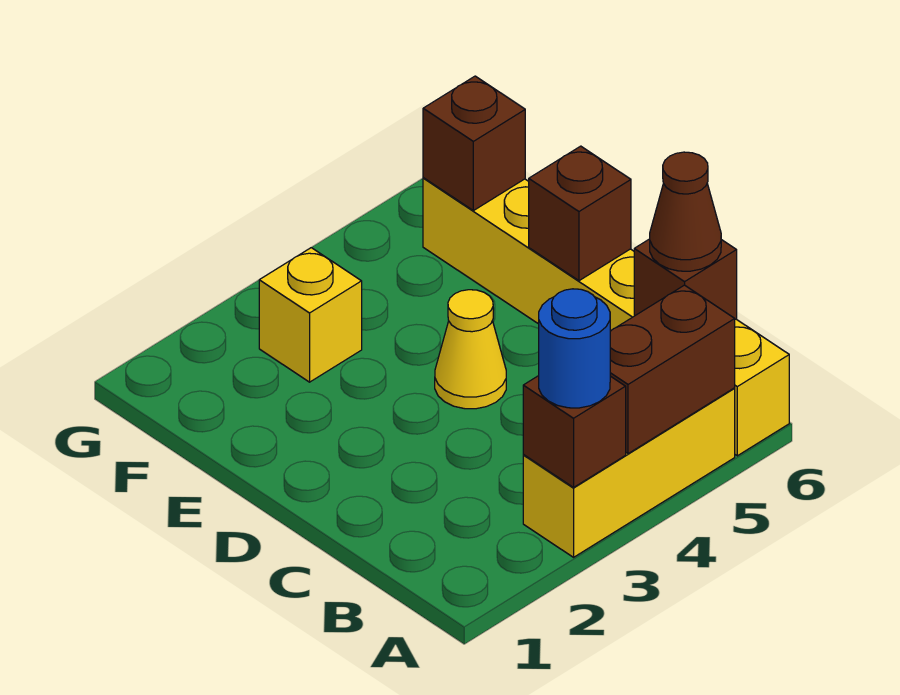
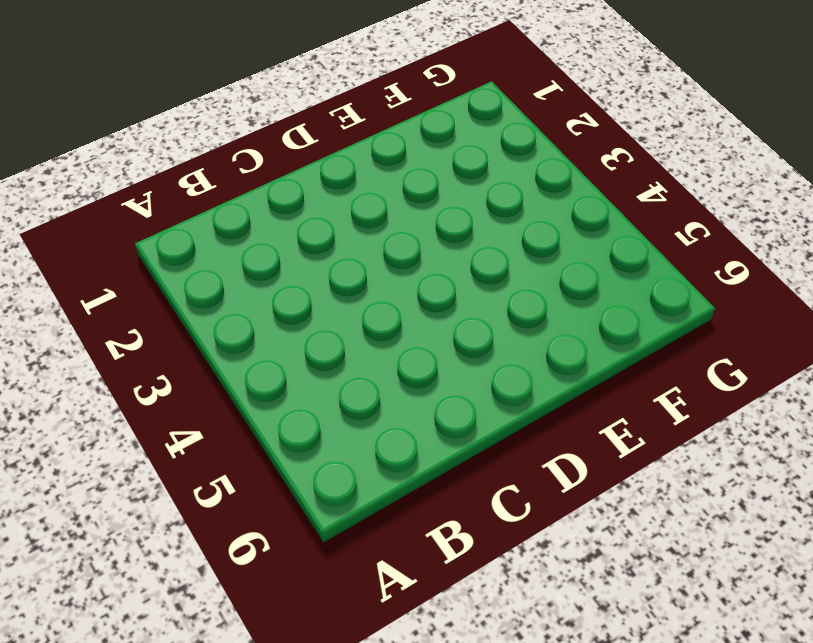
none -> yellow 1x3 brick [523,388,735,557]
none -> yellow 1x6 brick [423,178,789,456]

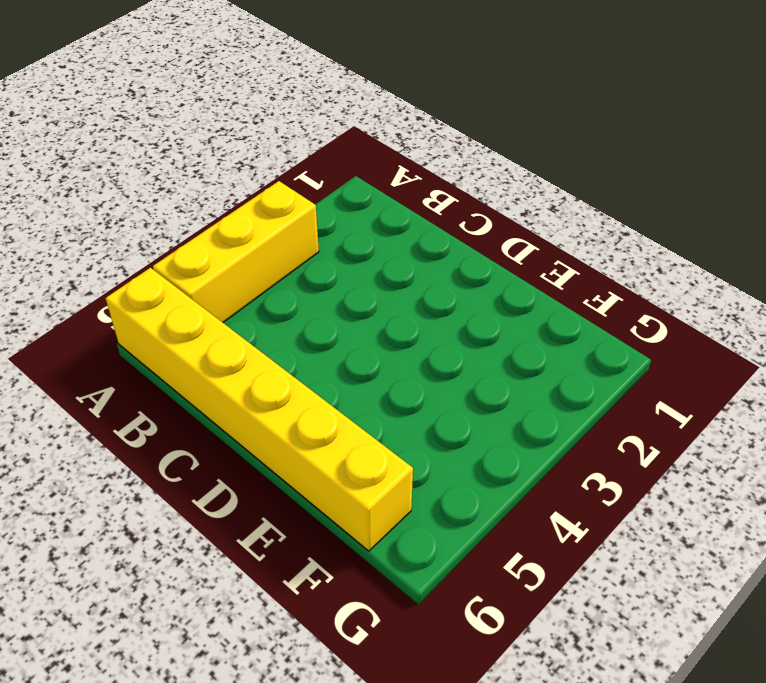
none -> yellow 1x1 cone [435,290,506,409]
none -> yellow 1x1 brick [259,248,362,382]

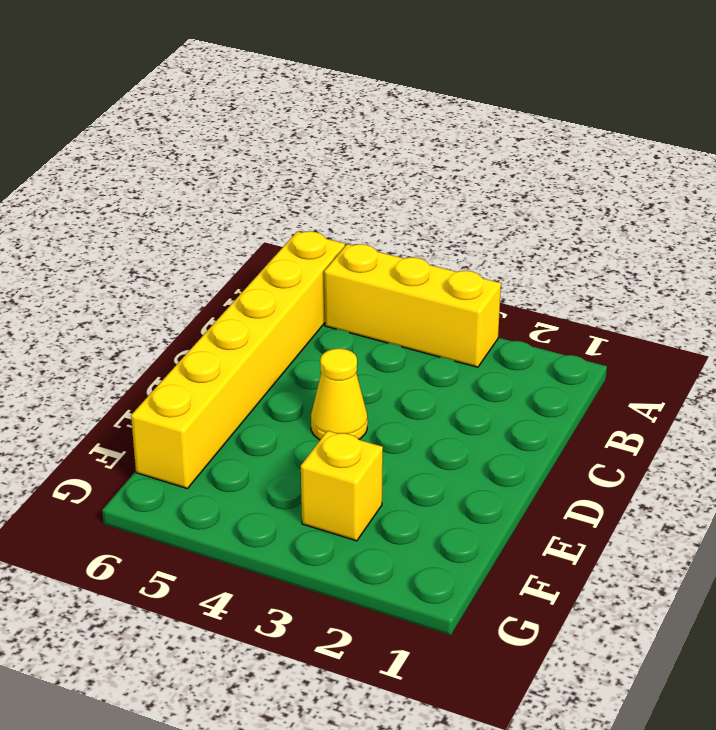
none -> brown 1x1 brick [523,376,626,487]
none -> brown 1x2 brick [610,285,735,454]

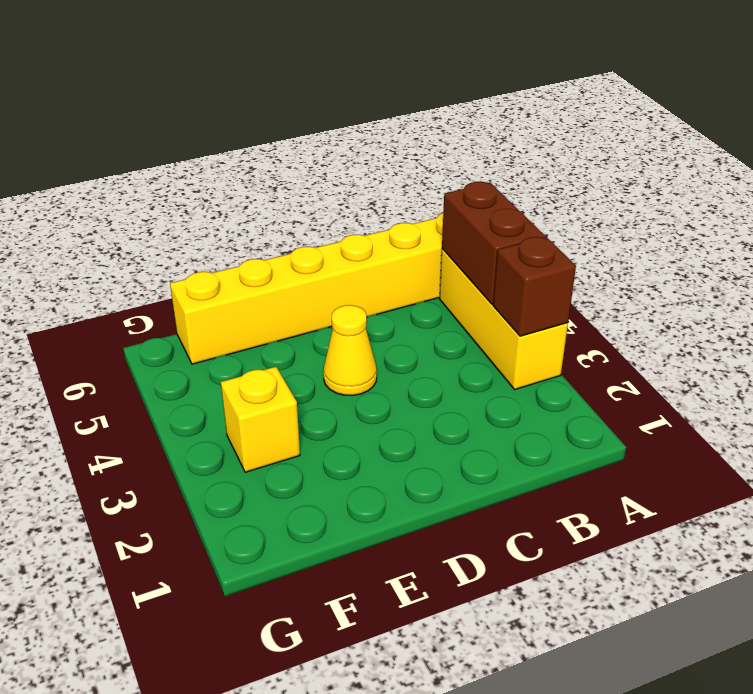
none -> brown 1x1 brick [634,239,737,319]
none -> brown 1x1 brick [529,146,631,281]

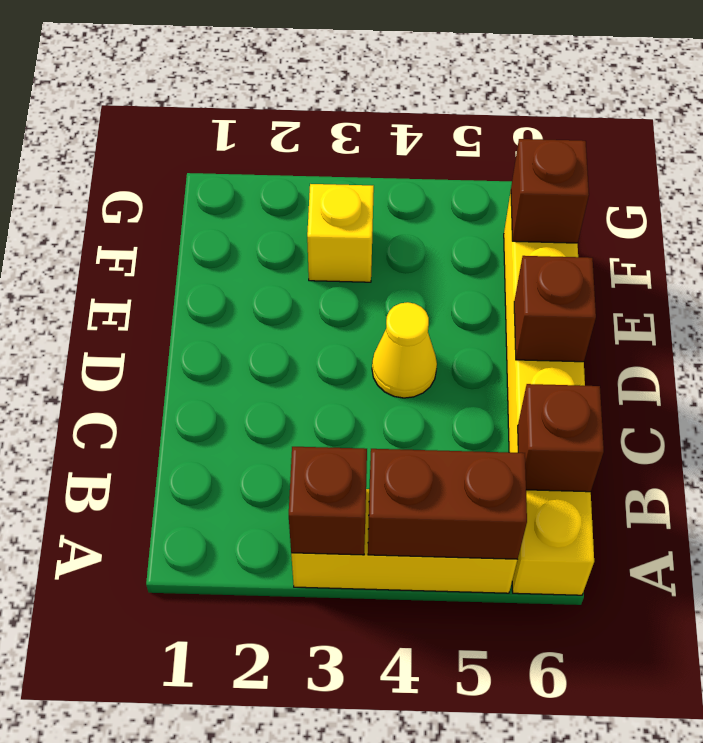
none -> blue 1x1 round brick [539,289,610,408]
none -> brown 1x1 cone [650,152,721,271]

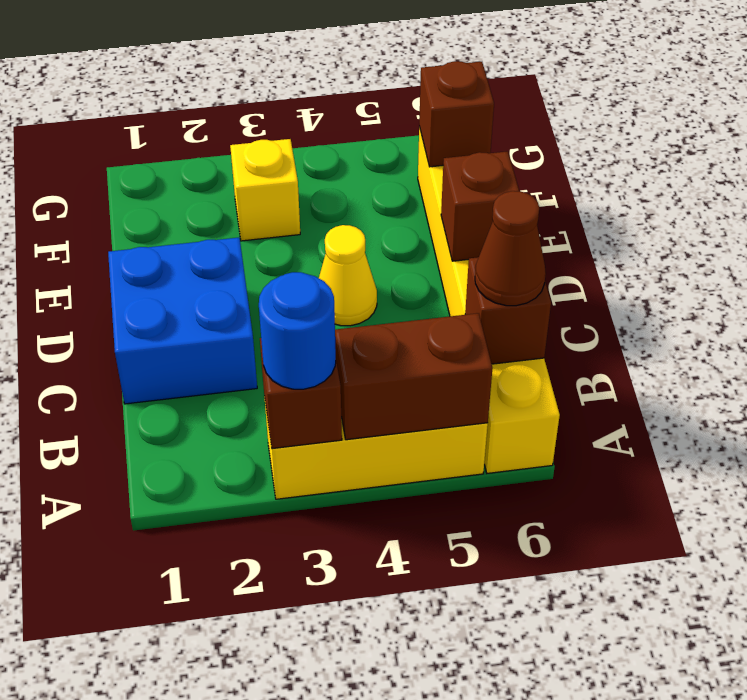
blue 2x2 brick [108,238,257,404] -> none

